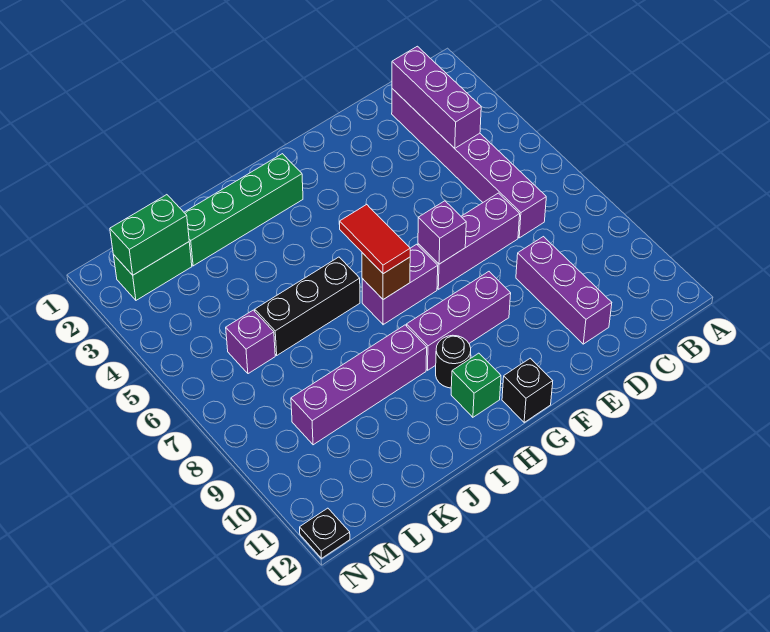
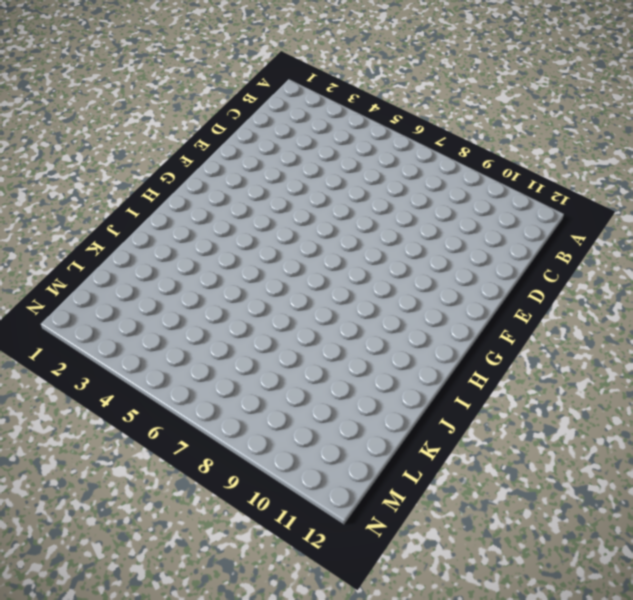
none -> purple 1x6 brick [392,89,546,238]
none -> purple 1x3 brick [418,193,520,289]
none -> purple 1x3 brick [516,237,612,344]

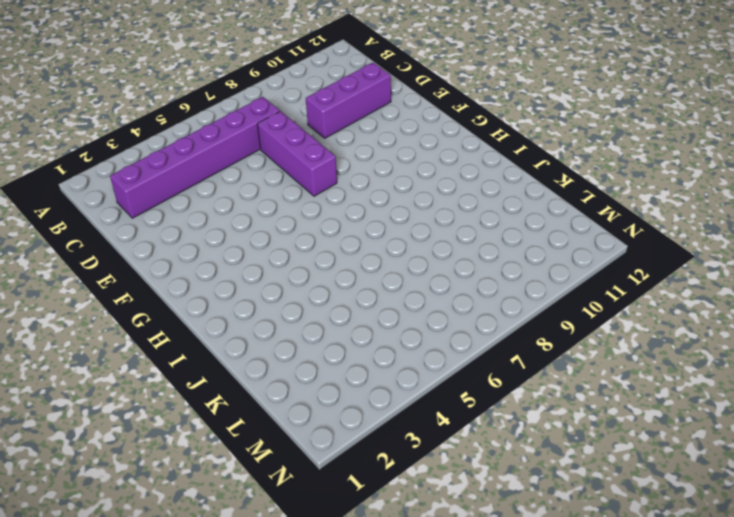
none -> purple 1x3 brick [407,272,511,370]
none -> purple 1x2 brick [362,244,438,325]
none -> black 1x1 brick [502,358,553,422]

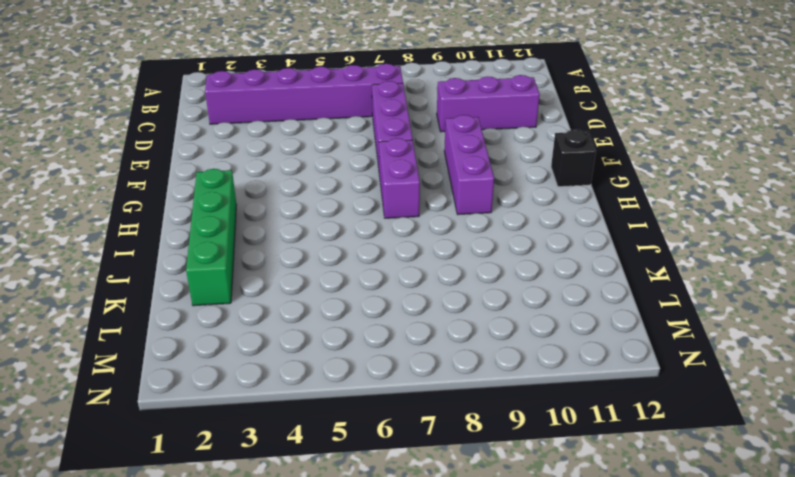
none -> black 1x1 round brick [436,335,471,388]
none -> green 1x1 brick [451,353,501,417]
none -> black 1x3 brick [255,257,360,355]

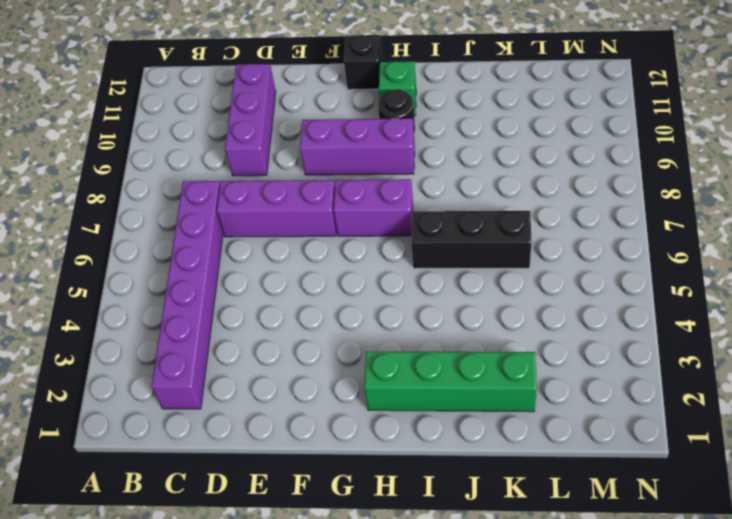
none -> purple 1x4 brick [291,325,427,445]
none -> green 1x2 brick [114,242,192,300]
none -> purple 1x1 brick [226,310,275,374]

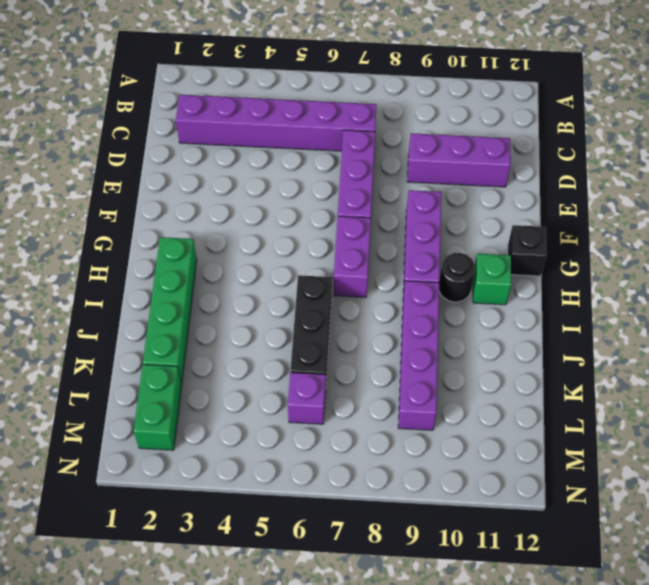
none -> black 1x1 plate [300,508,350,558]
none -> purple 1x3 brick [392,46,481,148]
none -> purple 1x1 brick [418,201,466,264]

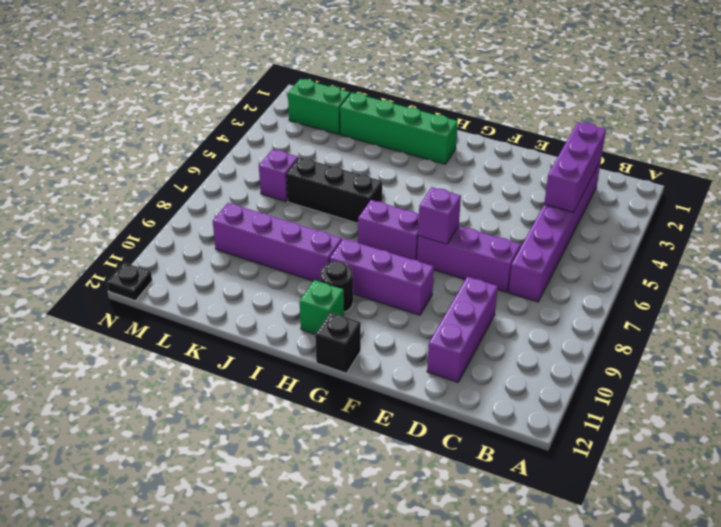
none -> brown 1x1 brick [362,253,410,300]
none -> green 1x2 brick [110,195,189,275]
none -> red 1x2 tile [340,204,410,274]

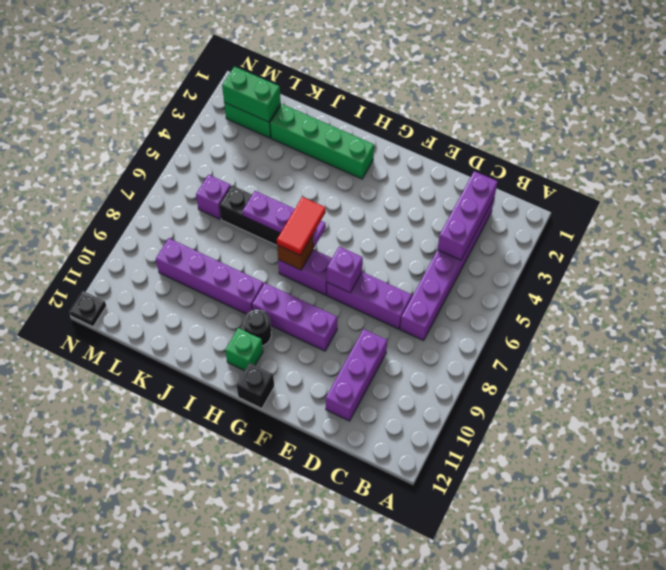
purple 1x3 plate [243,191,326,248] -> none

